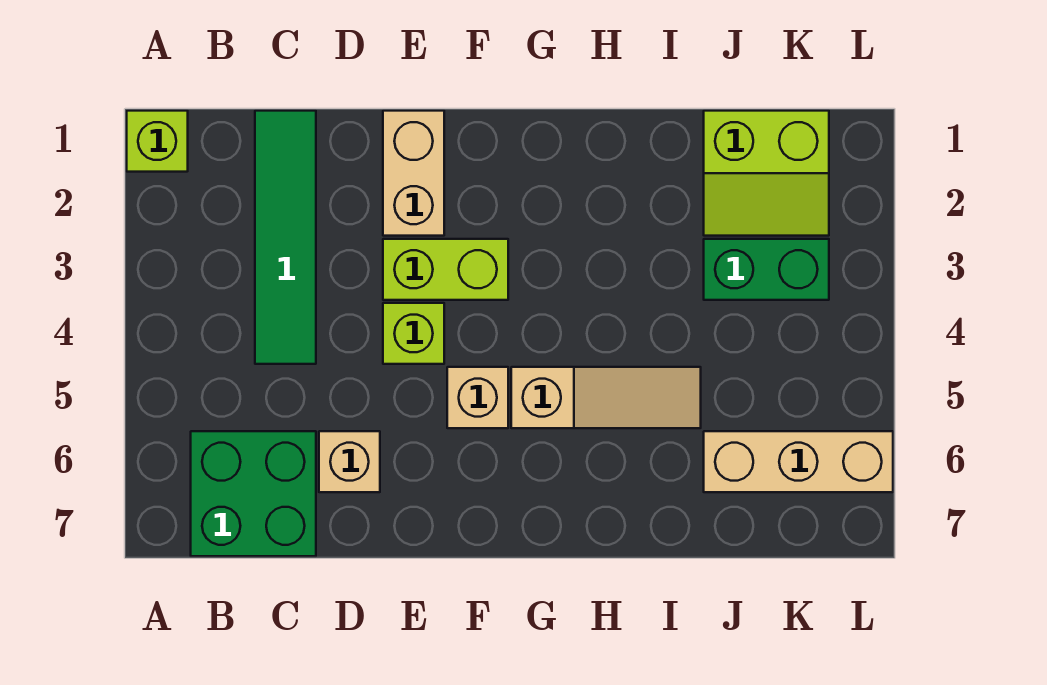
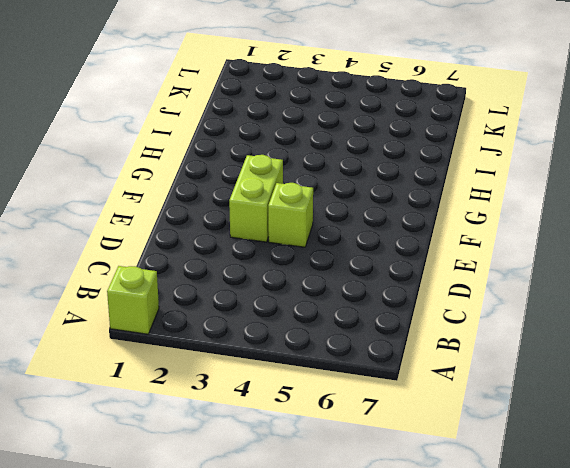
none -> green 2x2 brick [191,431,316,556]
none -> green 1x4 tile [255,111,316,364]
none -> tan 1x1 brick [319,431,380,492]

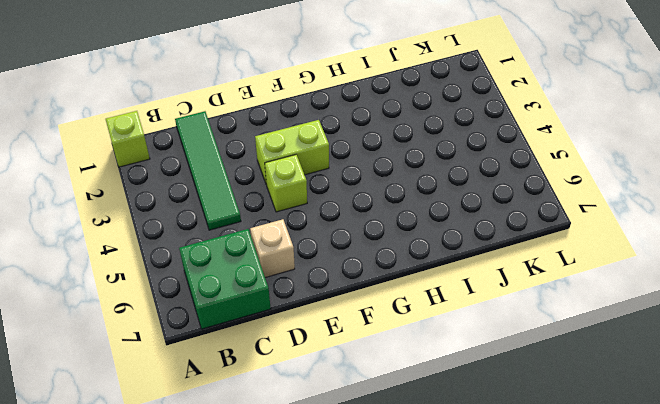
none -> tan 1x2 brick [383,111,444,236]
none -> tan 1x1 brick [447,367,508,428]
none -> tan 1x3 slope [511,367,701,428]

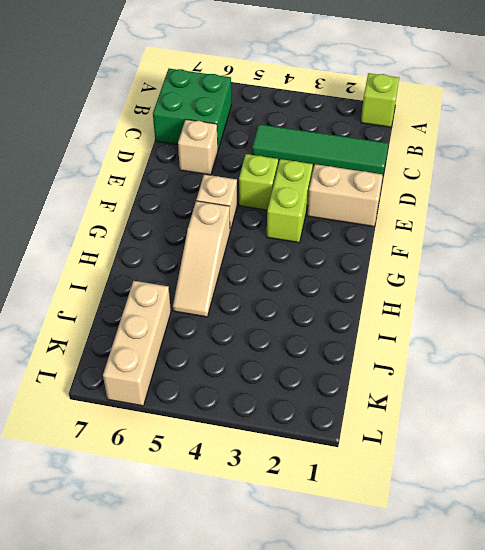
none -> lime 2x2 slope [704,111,829,236]
none -> green 1x2 brick [704,239,829,300]

